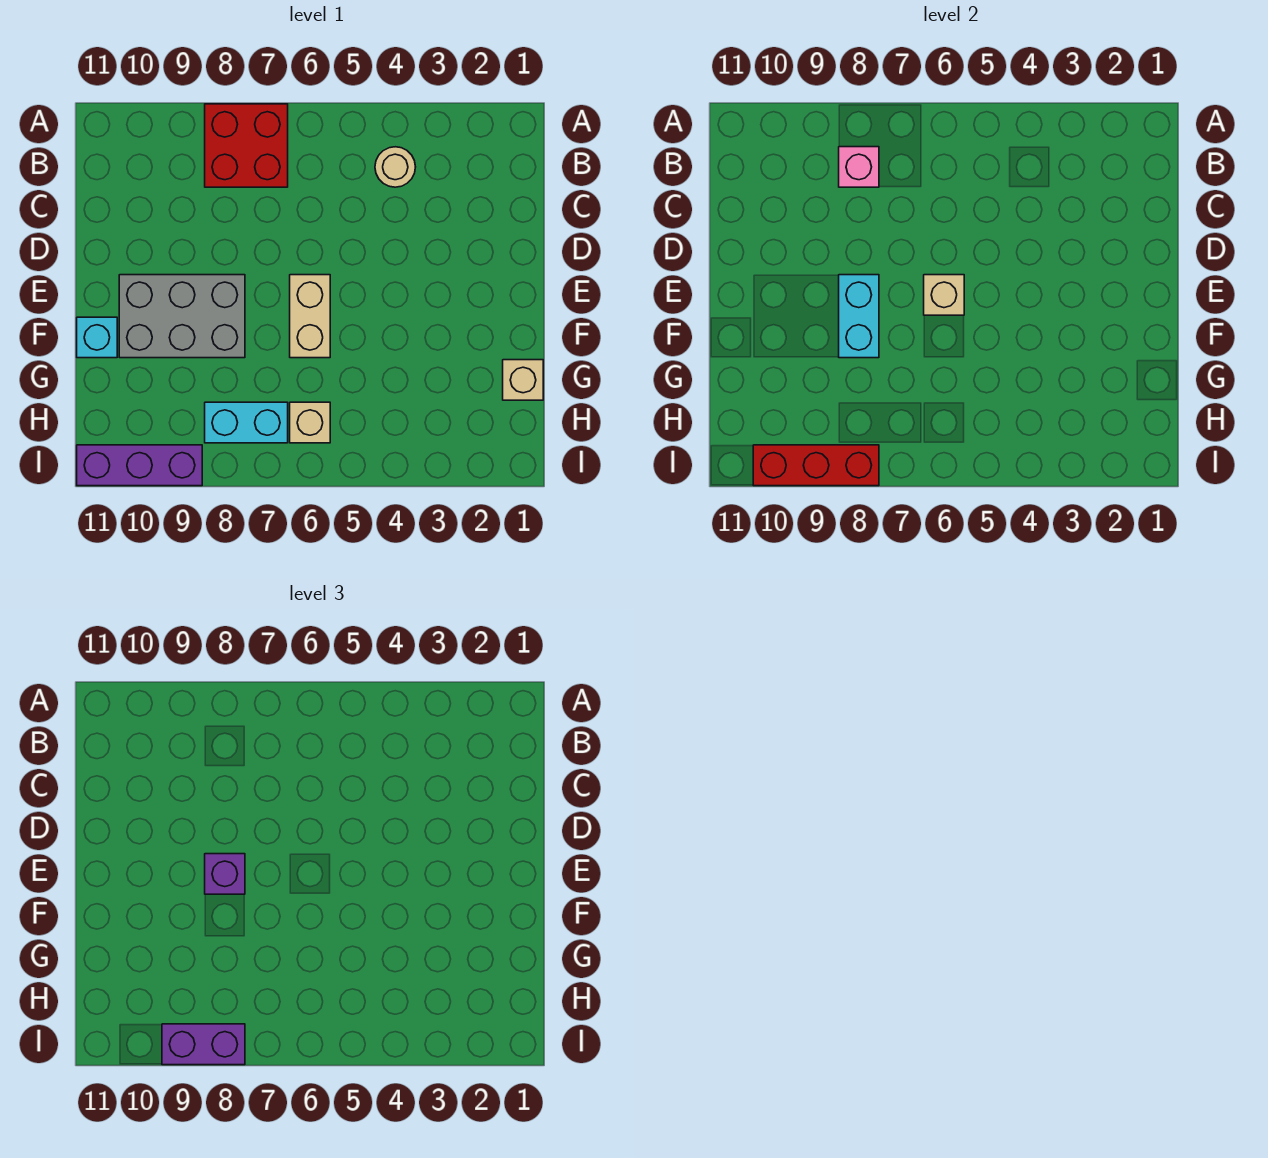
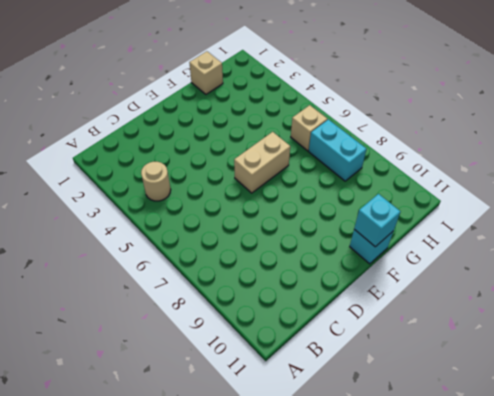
cyan 1x1 brick [354,194,401,247] -> none
none -> red 2x2 brick [205,104,288,187]
none -> grey 2x3 brick [119,275,245,358]
none -> purple 1x3 brick [77,445,202,486]

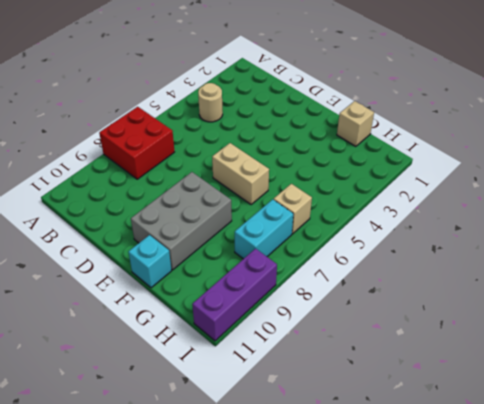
none -> pink 1x1 brick [839,147,879,187]
none -> tan 1x1 brick [924,275,964,315]
none -> cyan 1x2 brick [839,275,879,358]

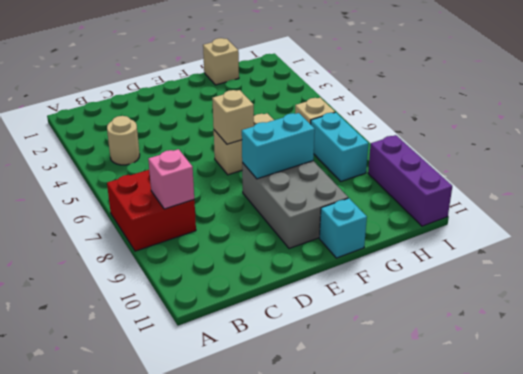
none -> red 1x3 brick [753,445,879,486]
none -> purple 1x1 brick [205,854,245,894]
none -> purple 1x2 brick [162,1024,245,1065]

